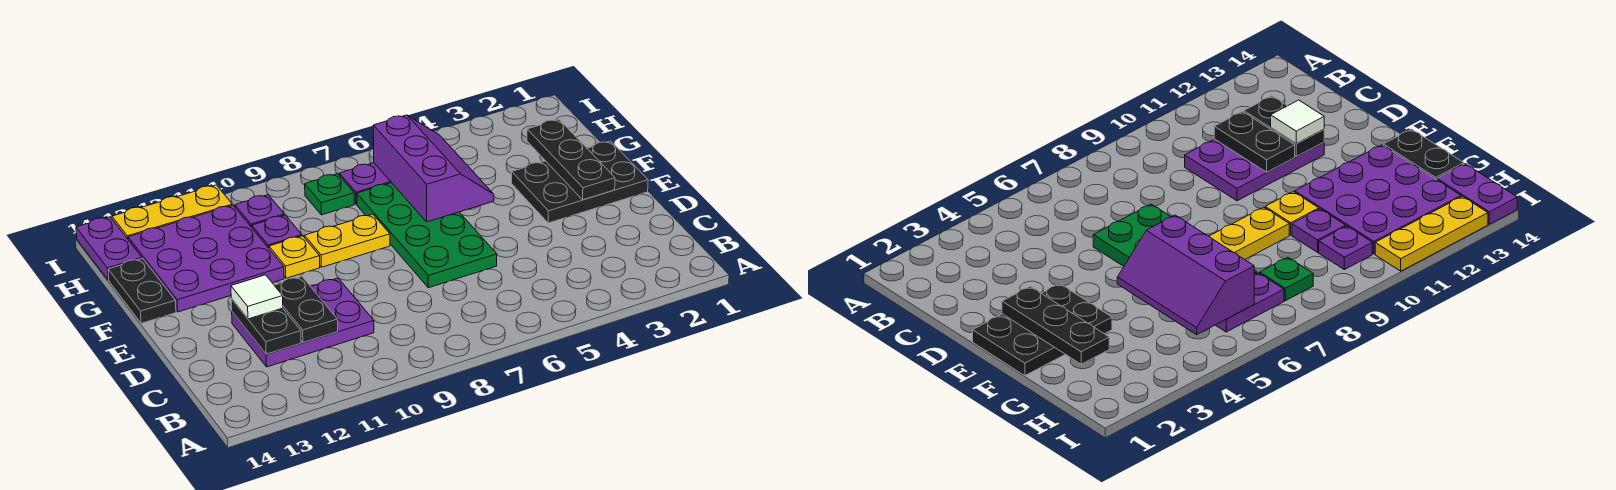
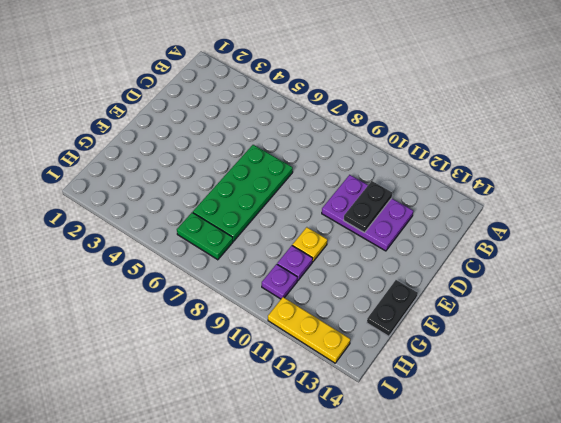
green 1x2 plate [177,213,233,260] -> purple 1x2 plate [339,163,391,204]
none -> black 2x3 plate [512,141,648,223]
none -> yellow 1x2 plate [304,214,390,267]
none -> purple 3x3 plate [128,205,284,312]

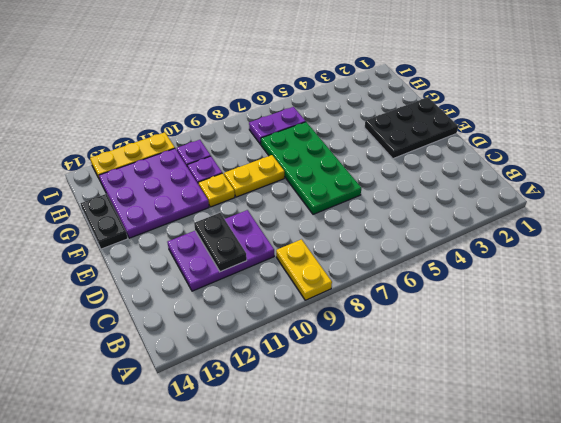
yellow 1x2 plate [276,239,332,300] -> none
none -> green 1x1 plate [305,174,354,215]
none -> purple 1x2 plate [76,217,142,280]
none -> black 1x2 plate [231,299,301,354]

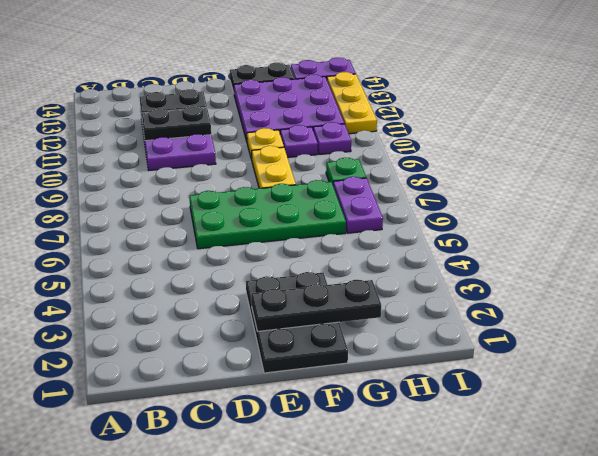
none -> purple 2x3 slope [373,115,494,222]
none -> white 1x1 tile [231,275,283,319]

